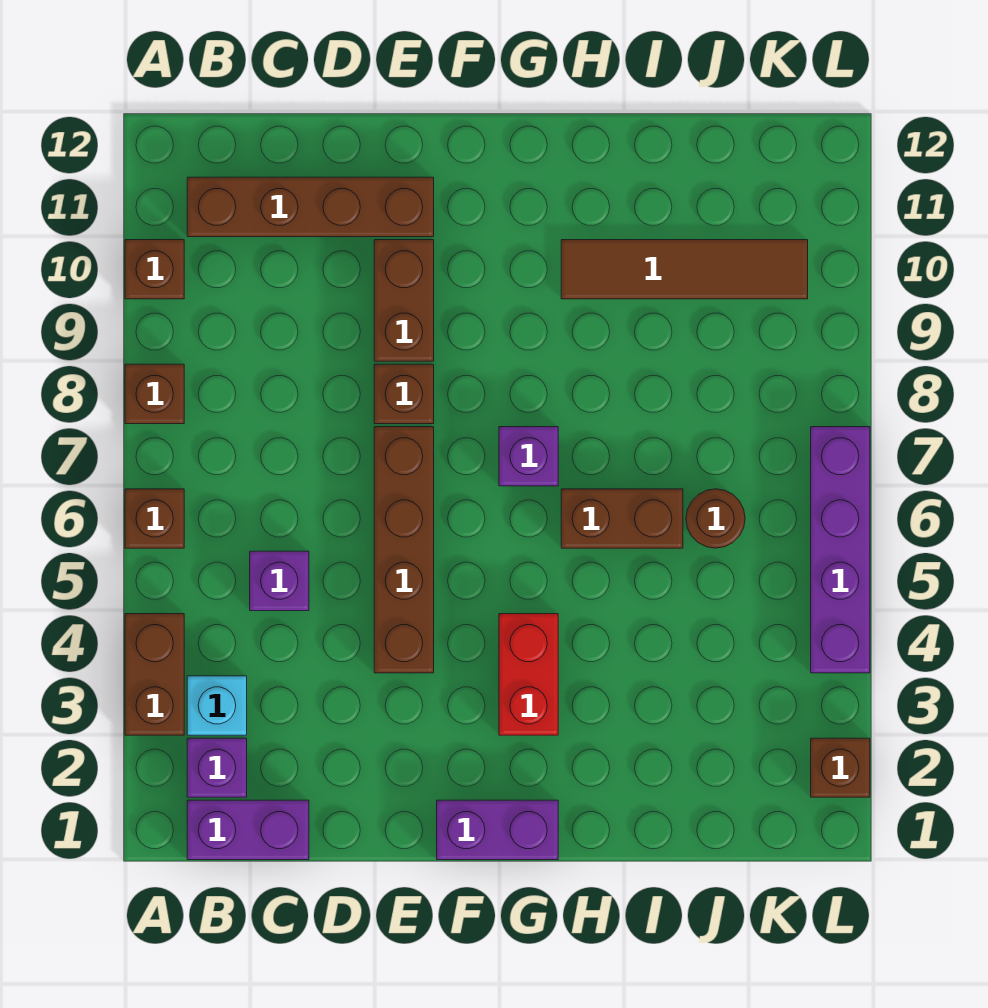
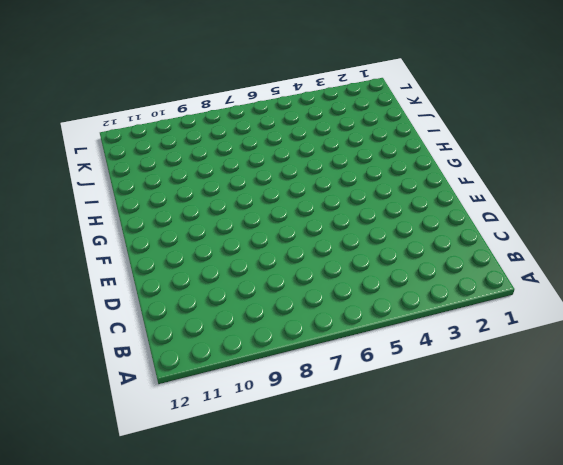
none -> brown 1x2 brick [125,614,184,735]
none -> brown 1x1 brick [125,489,184,548]
none -> brown 1x1 brick [125,364,184,424]

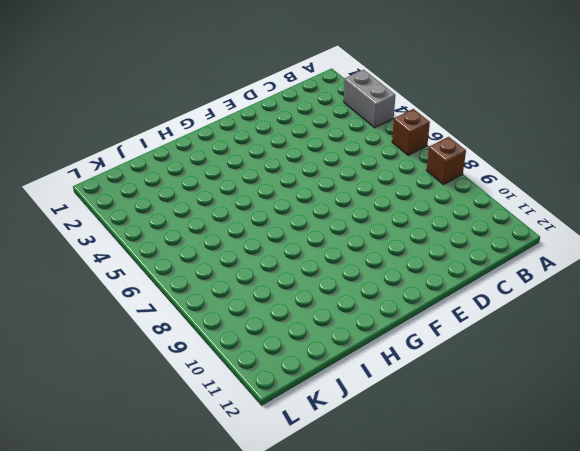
grey 1x2 brick [344,70,395,128] -> brown 1x2 brick [125,614,184,735]
none -> brown 1x1 brick [125,240,184,299]
none -> purple 1x2 brick [187,800,309,860]
none -> purple 1x1 brick [187,738,247,797]

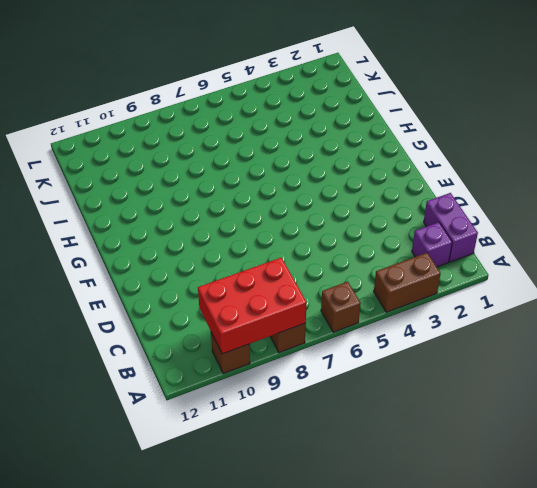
red 2x3 brick [198,258,307,354] -> none
none -> cyan 1x1 brick [187,676,247,735]
none -> brown 1x4 brick [187,177,434,237]
none -> purple 1x1 brick [250,551,309,611]

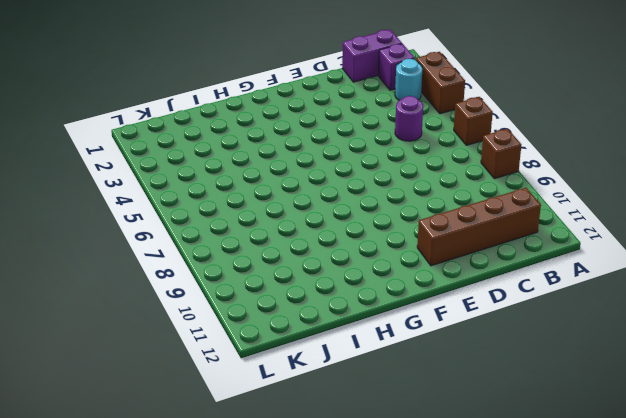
cyan 1x1 round brick [395,59,422,100] -> cyan 1x1 brick [187,676,247,735]
purple 1x1 round brick [395,96,423,141] -> purple 1x1 brick [250,551,309,611]
none -> brown 1x1 brick [125,240,184,299]
none -> brown 1x4 brick [374,427,434,673]
none -> brown 1x1 brick [374,364,434,424]

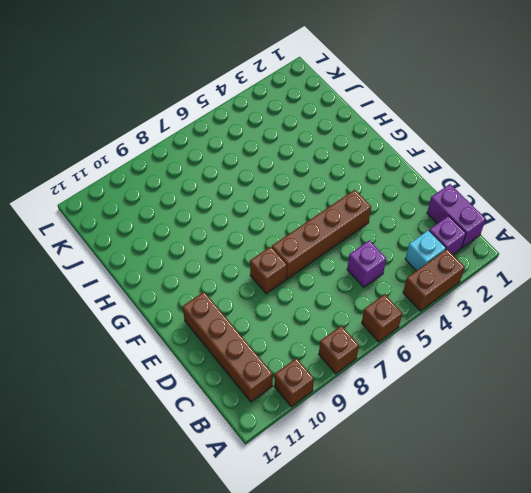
none -> brown 1x2 brick [374,240,434,361]
none -> purple 1x2 brick [437,800,558,860]
none -> red 1x2 brick [499,614,558,735]

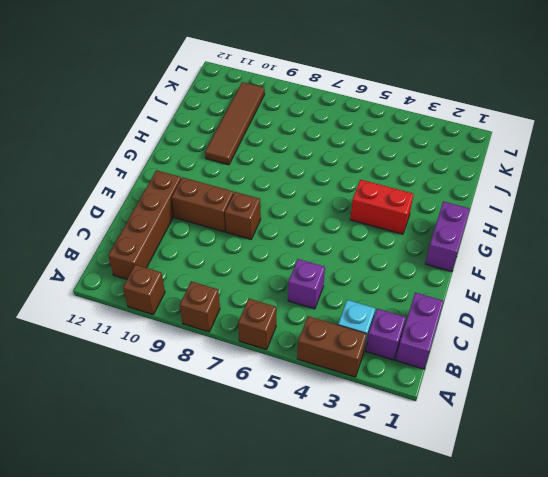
none -> brown 1x4 brick [374,427,434,673]
none -> purple 1x1 brick [499,427,558,486]
none -> brown 1x2 brick [561,489,683,548]

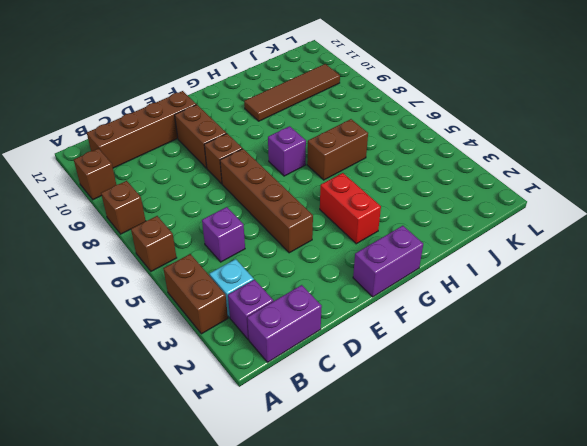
none -> brown 1x1 round brick [686,489,745,548]
none -> brown 1x1 brick [811,738,870,797]
none -> purple 1x4 brick [811,427,870,673]

